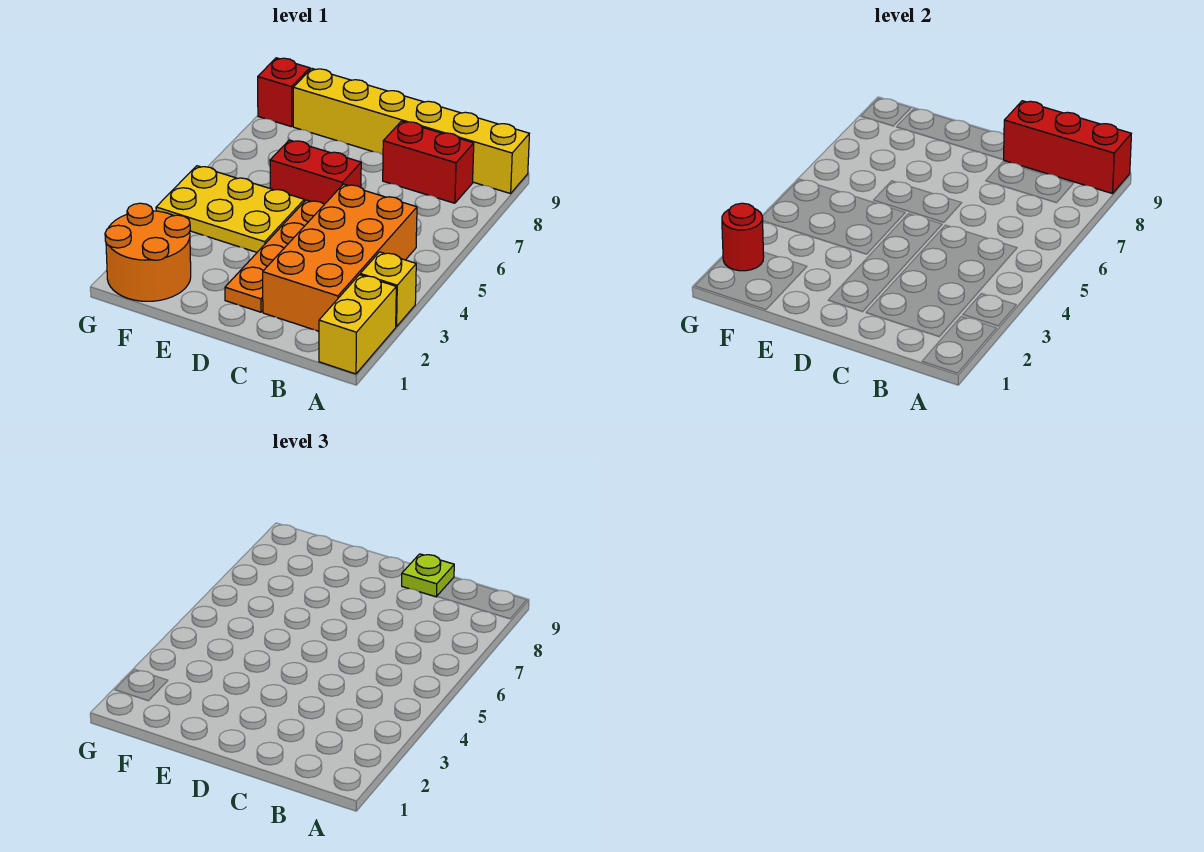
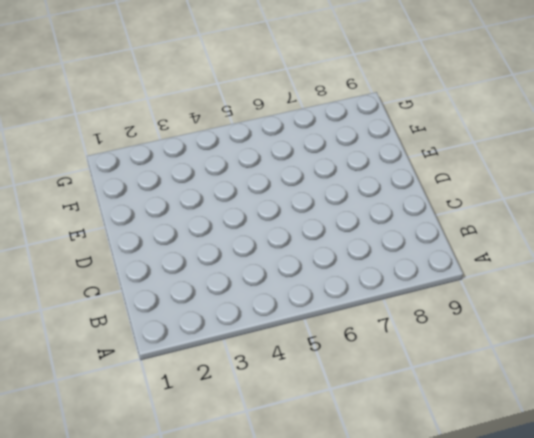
none -> yellow 1x2 brick [319,275,396,374]
none -> yellow 1x1 brick [360,252,416,327]
none -> yellow 1x6 brick [293,69,529,194]

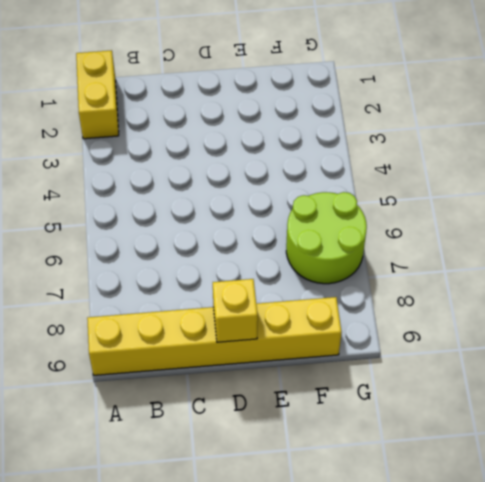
yellow 1x1 brick [213,279,258,342] -> yellow 1x1 brick moved to [360,252,416,327]
lime 2x2 round brick [286,192,367,284] -> none
none -> orange 2x4 brick [263,184,417,331]
none -> red 1x2 brick [383,121,474,203]
none -> orange 1x4 plate [225,200,324,312]

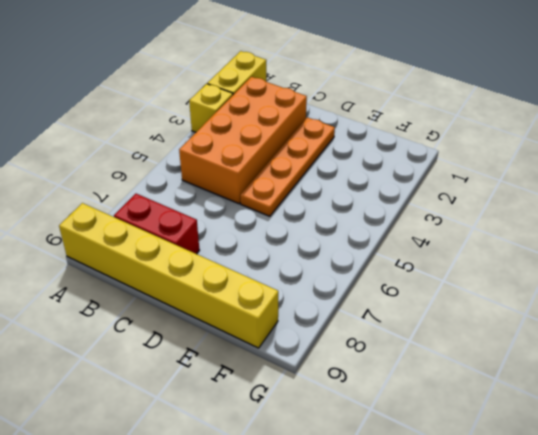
none -> red 1x2 brick [270,140,361,204]
none -> yellow 2x3 plate [156,166,304,252]
none -> orange 2x2 round brick [105,203,191,301]

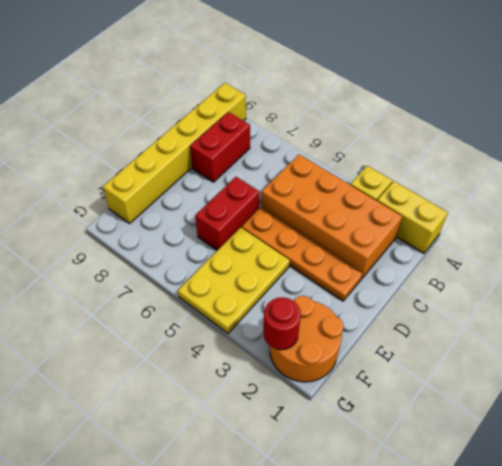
none -> red 1x1 brick [258,58,310,127]
none -> red 1x3 brick [1004,101,1131,194]
none -> lime 1x1 plate [402,554,454,597]

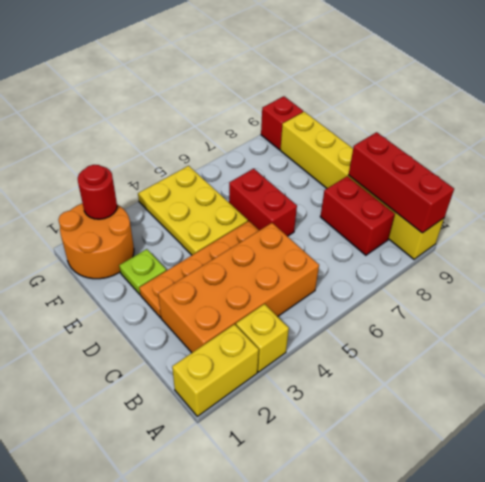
lime 1x1 plate [119,249,166,294] -> lime 1x1 plate moved to [402,554,454,597]

